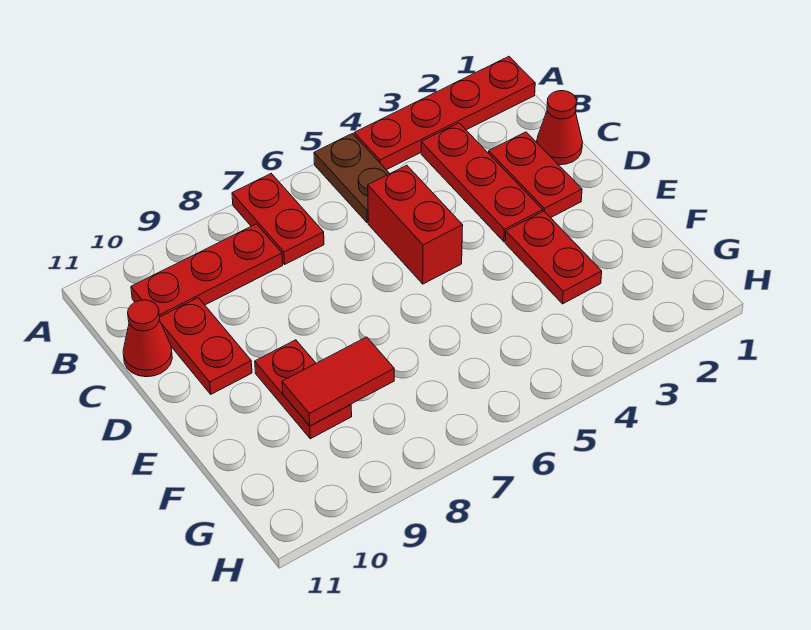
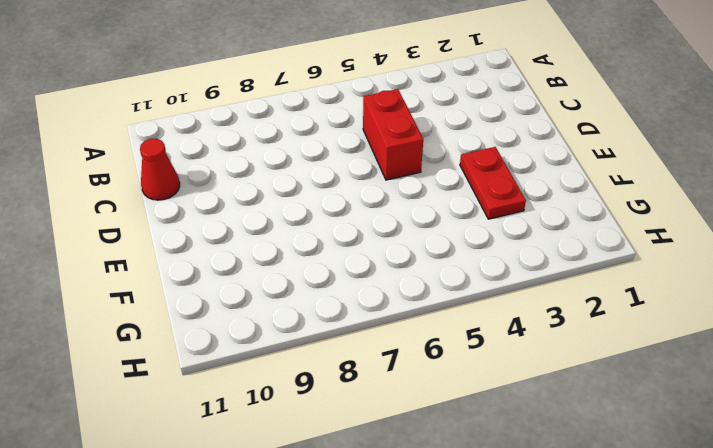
none -> red 1x4 plate [354,57,535,170]
none -> brown 1x2 plate [314,134,390,223]
none -> red 1x2 plate [232,174,324,264]

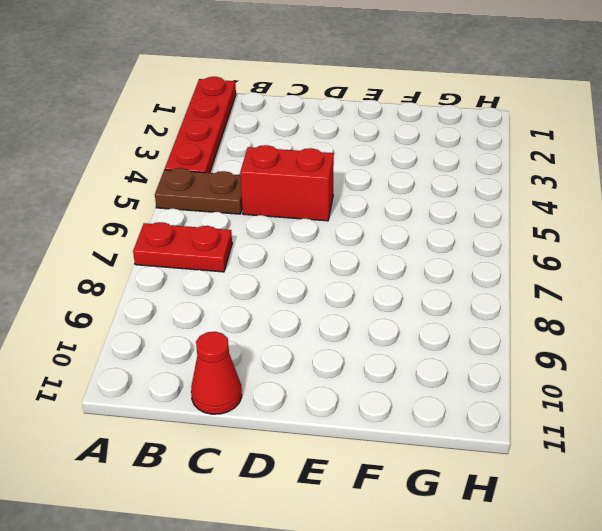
none -> red 1x3 plate [421,123,543,242]
none -> red 1x3 plate [131,224,283,317]
none -> red 1x1 cone [537,91,582,165]

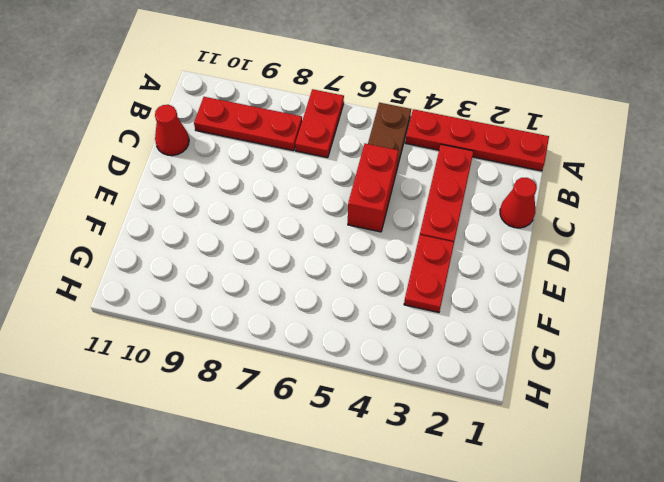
none -> red 1x2 plate [489,132,582,218]
none -> red 1x2 plate [159,298,252,394]
none -> red 1x2 plate [255,340,352,439]

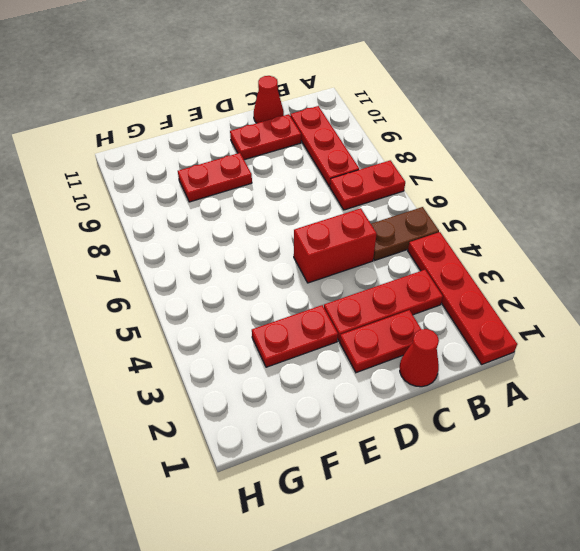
none -> red 1x2 tile [282,337,394,426]

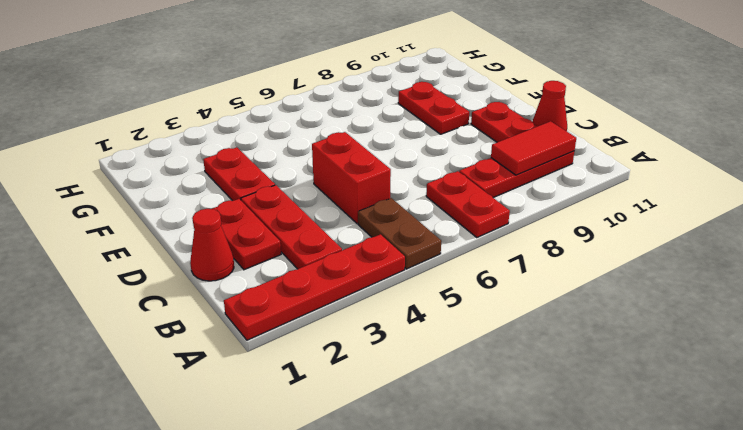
red 1x2 tile [491,121,576,175] -> red 1x2 tile moved to [282,337,394,426]

